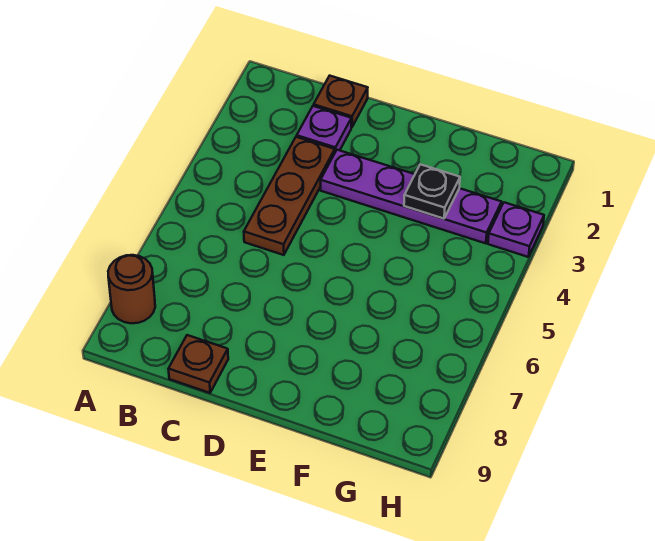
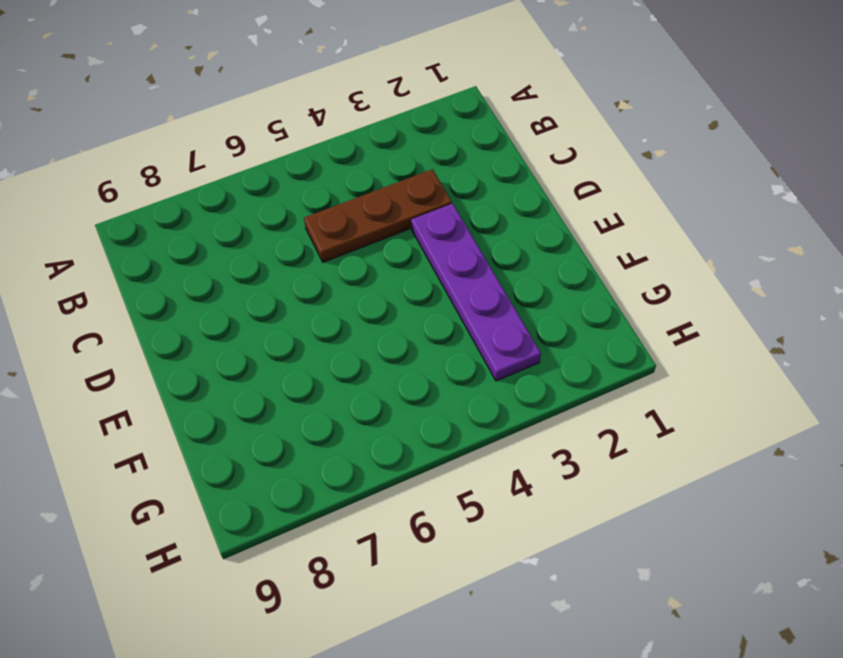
none -> brown 1x1 round brick [108,255,155,323]
none -> brown 1x1 plate [314,76,368,127]

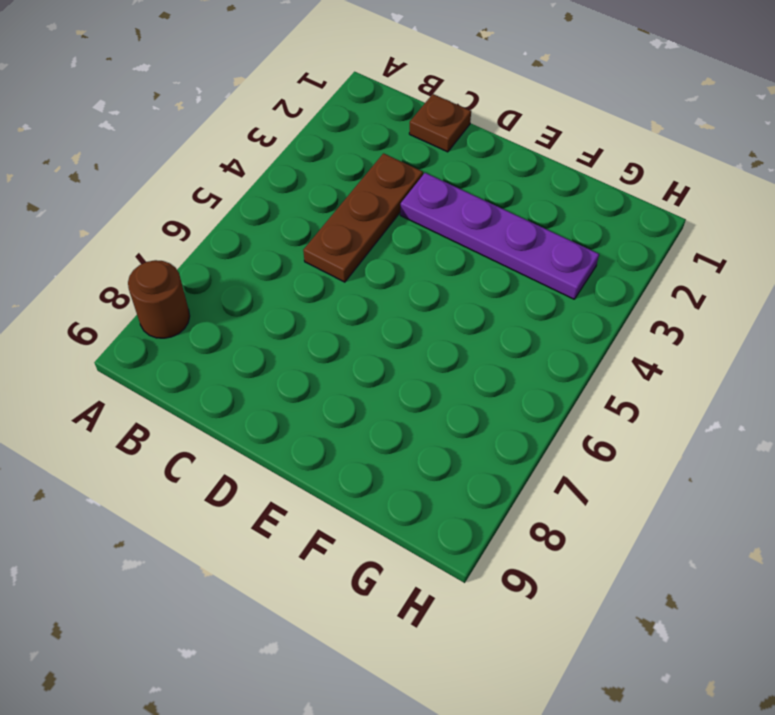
none -> purple 1x1 plate [297,106,351,152]
none -> brown 1x1 plate [169,335,228,393]

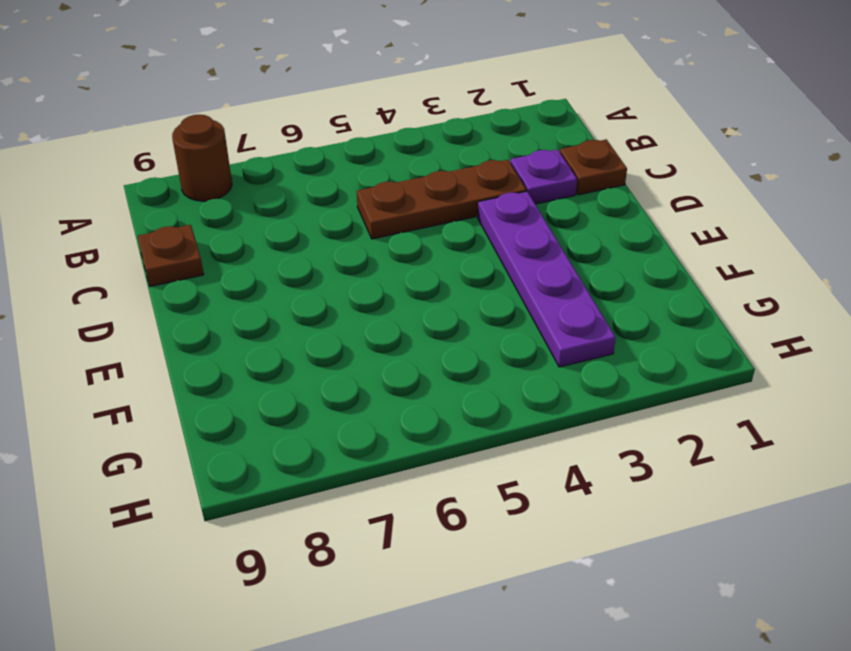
none -> purple 1x1 plate [488,202,544,257]
none -> black 1x1 plate [404,164,460,219]

